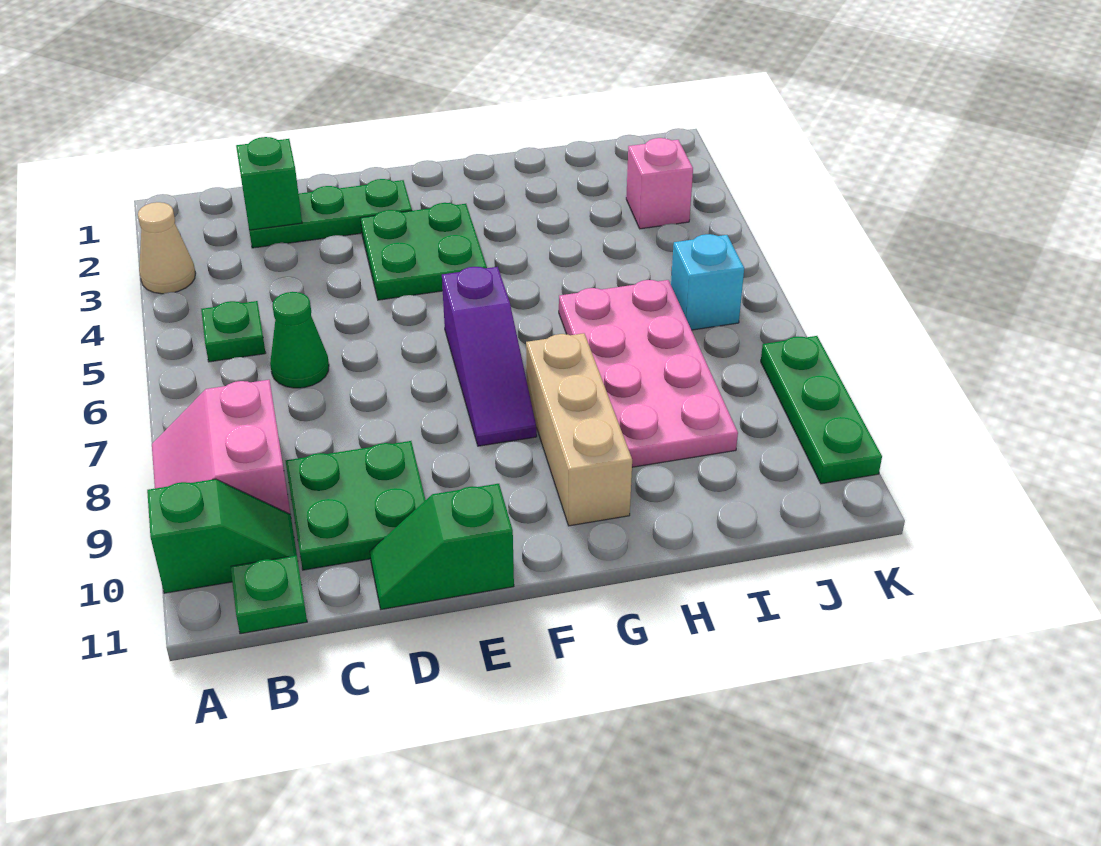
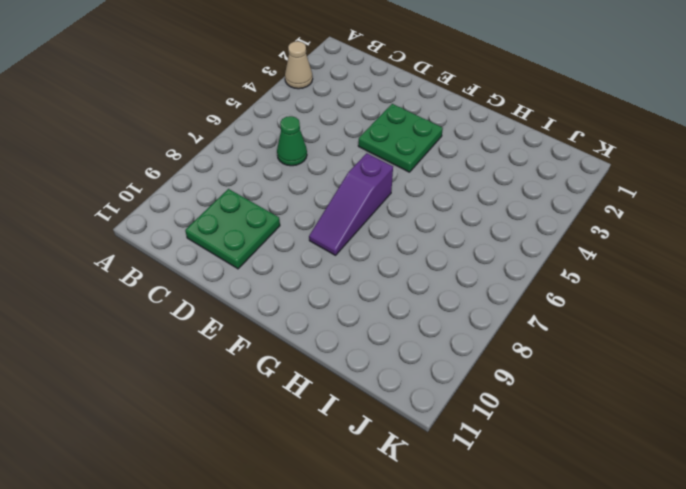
none -> pink 2x2 slope [152,380,290,514]
none -> green 1x2 slope [147,479,297,593]
none -> green 1x1 plate [201,301,265,362]

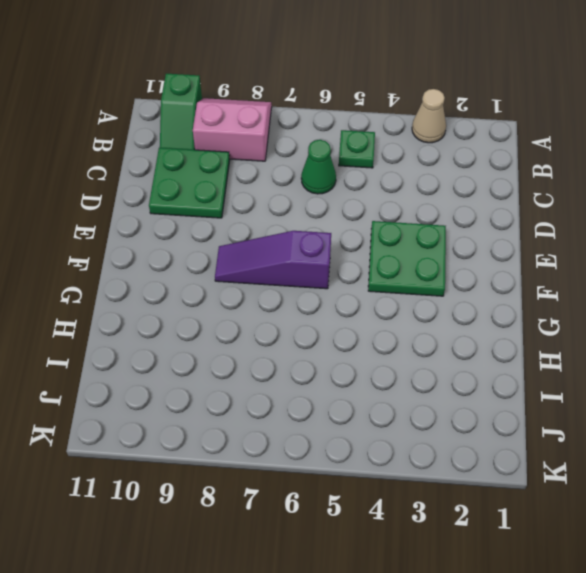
none -> green 1x1 plate [231,555,307,634]
none -> green 1x3 plate [249,179,412,248]
none -> green 1x2 slope [370,484,514,609]

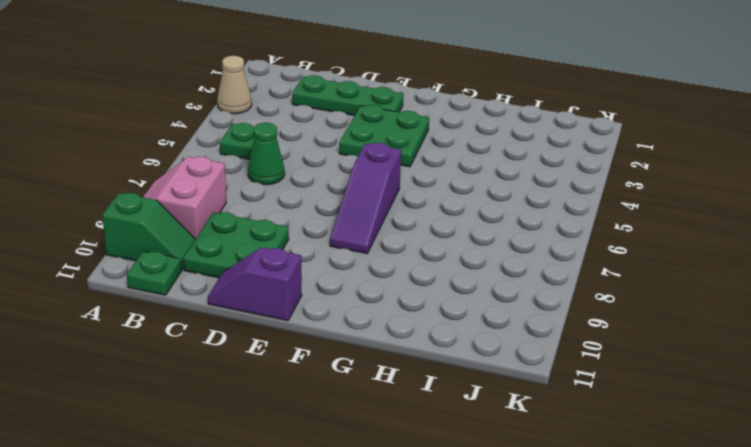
purple 1x2 slope [208,247,302,321] -> green 1x2 slope [370,484,514,609]
none -> tan 1x3 brick [526,333,632,526]
none -> pink 2x4 plate [559,280,738,467]
none -> pink 1x1 brick [626,138,693,229]

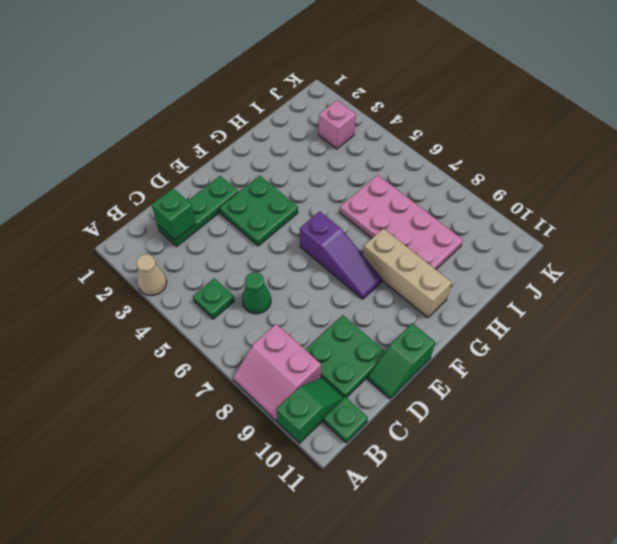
none -> cyan 1x1 brick [671,234,744,330]
none -> green 1x3 plate [761,336,882,484]

